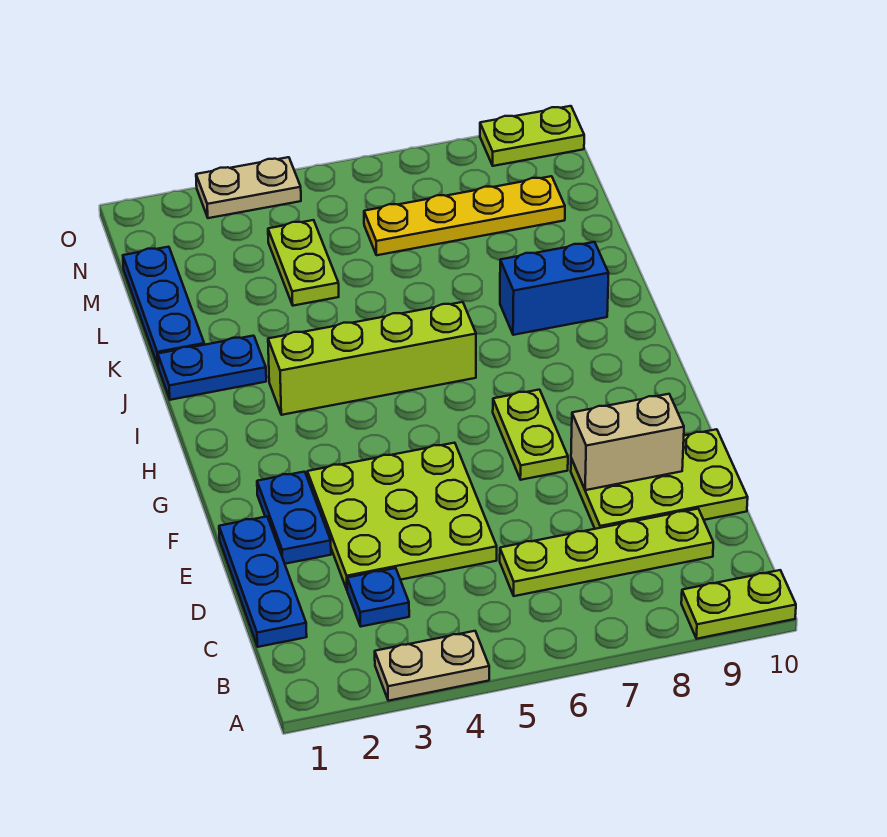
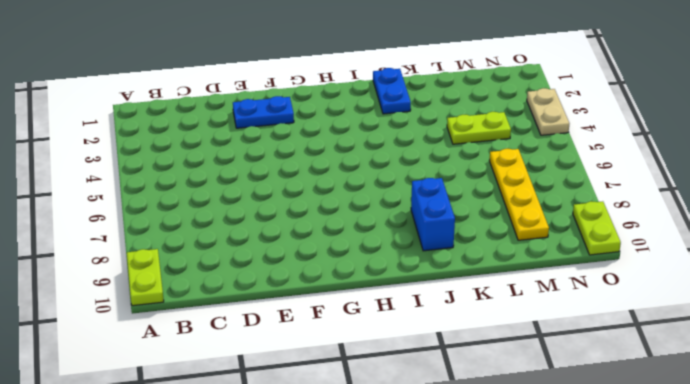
none -> tan 1x2 plate [375,631,489,701]
none -> blue 1x3 plate [219,517,307,647]
none -> blue 1x1 plate [347,568,409,626]

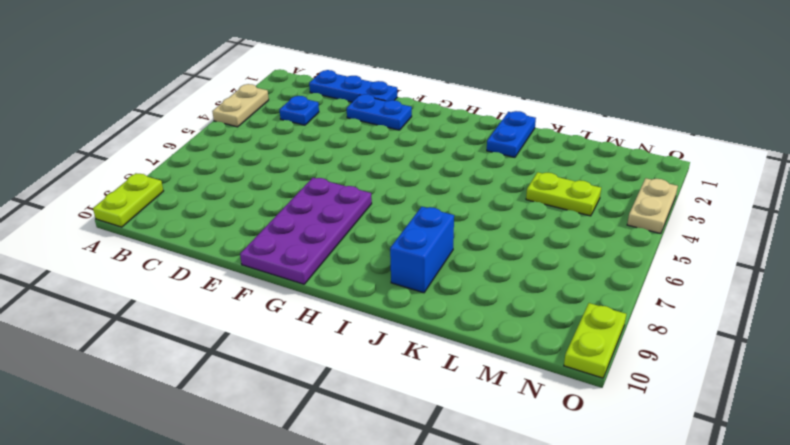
purple 2x4 plate [240,178,372,284] -> lime 1x2 plate [493,390,568,480]
none -> lime 1x4 plate [500,509,713,596]
none -> lime 3x3 plate [307,443,497,589]
none -> lime 2x3 plate [571,429,748,529]

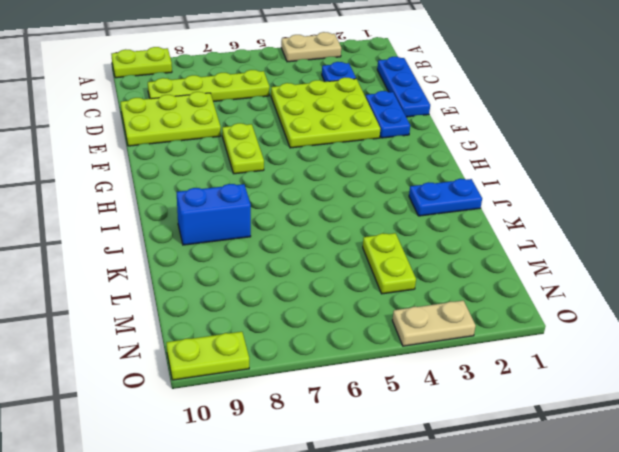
none -> lime 1x4 brick [268,302,476,415]
none -> blue 1x3 plate [123,247,204,365]
none -> yellow 1x4 plate [364,176,565,255]

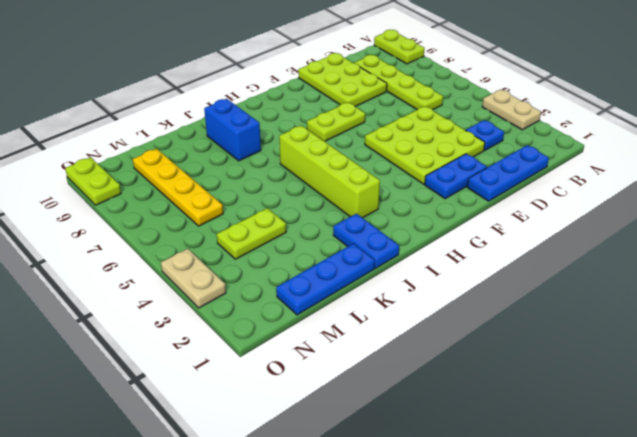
none -> tan 1x2 brick [571,394,684,490]

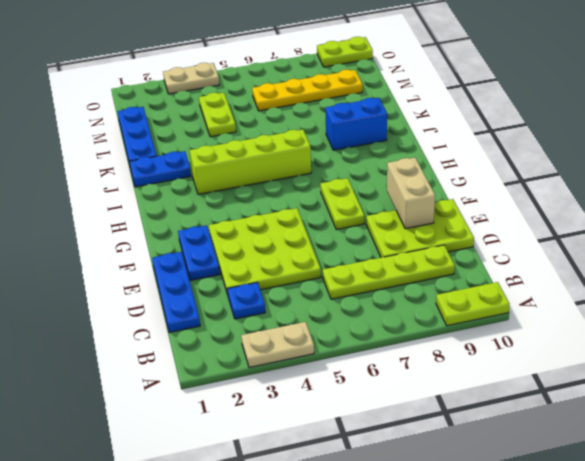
tan 1x2 brick [387,158,435,229] -> tan 1x2 brick turned to [571,394,684,490]

